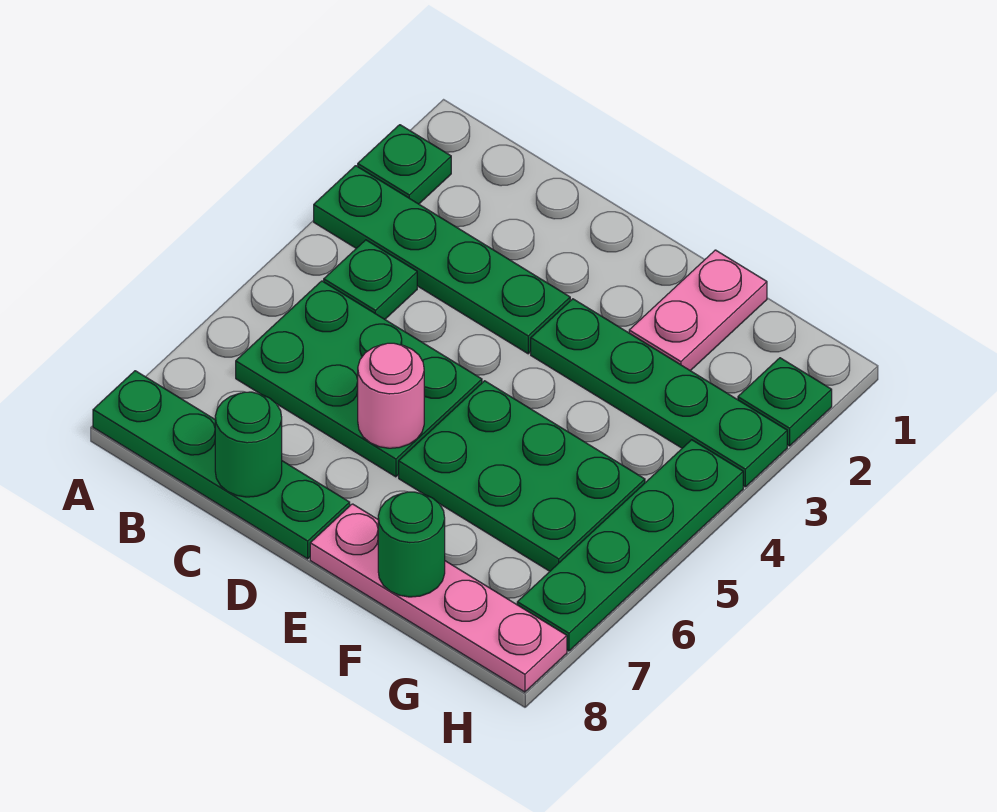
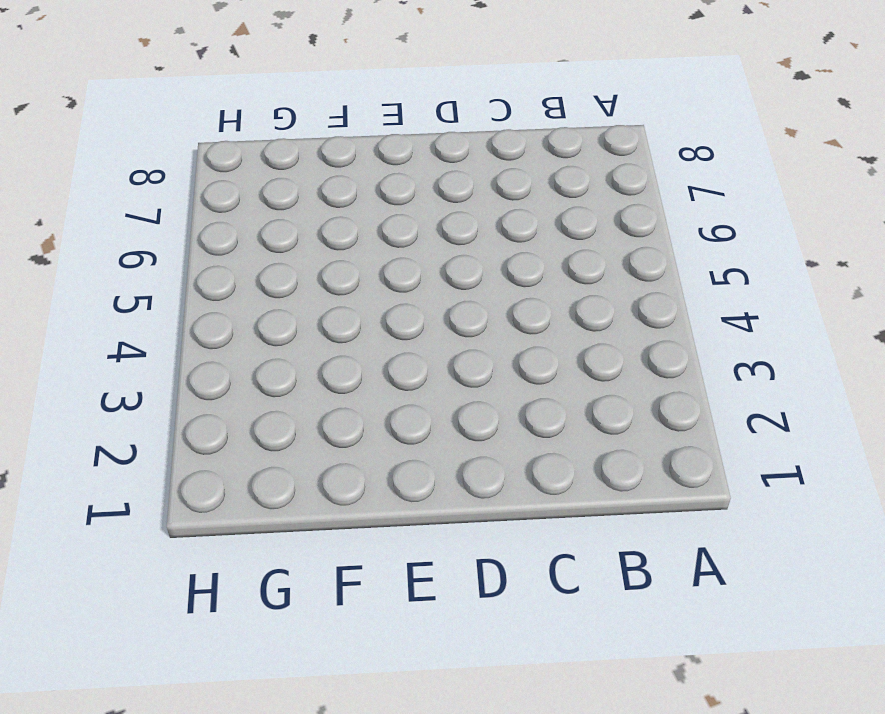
none -> green 1x1 plate [358,125,451,204]
none -> green 1x4 plate [314,166,570,354]
none -> green 1x4 plate [93,371,350,559]

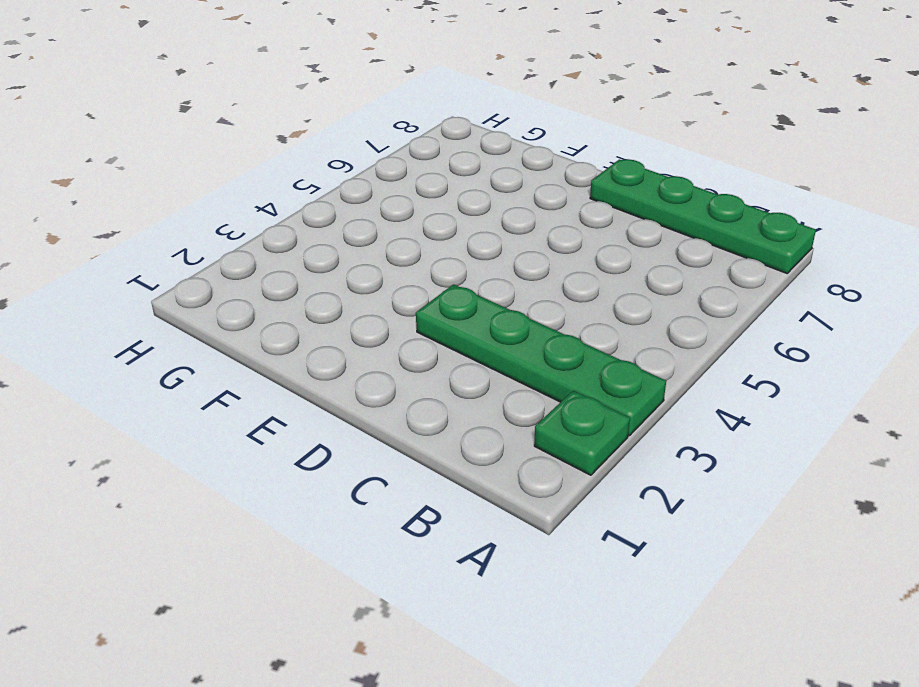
none -> green 1x1 plate [324,240,417,319]
none -> green 2x3 plate [236,281,482,477]
none -> green 1x4 plate [531,299,787,487]

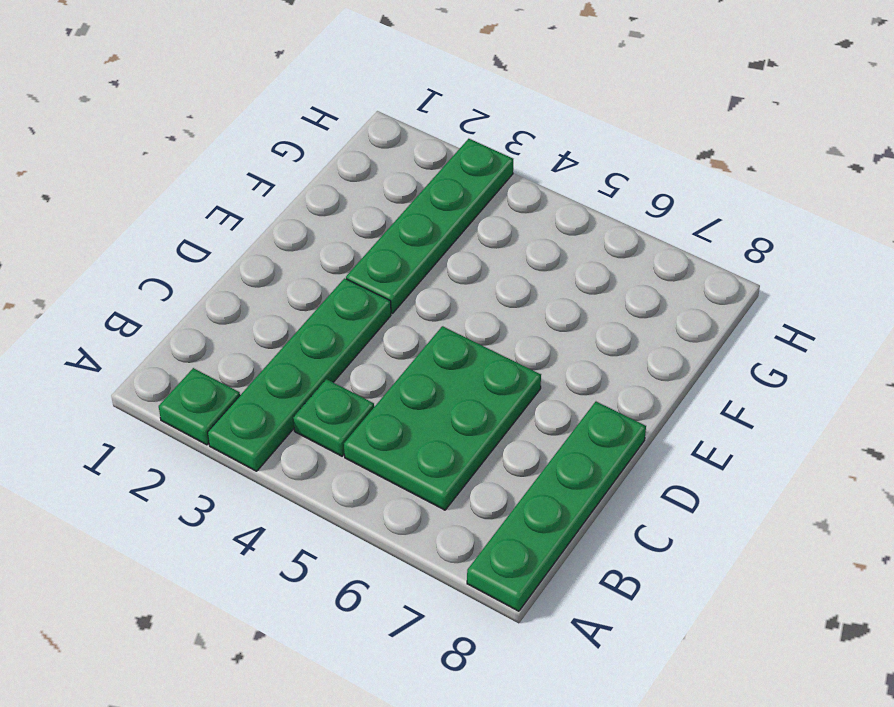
none -> green 2x3 plate [399,381,645,571]
none -> pink 1x4 plate [310,504,567,692]
none -> pink 1x2 plate [629,250,767,371]

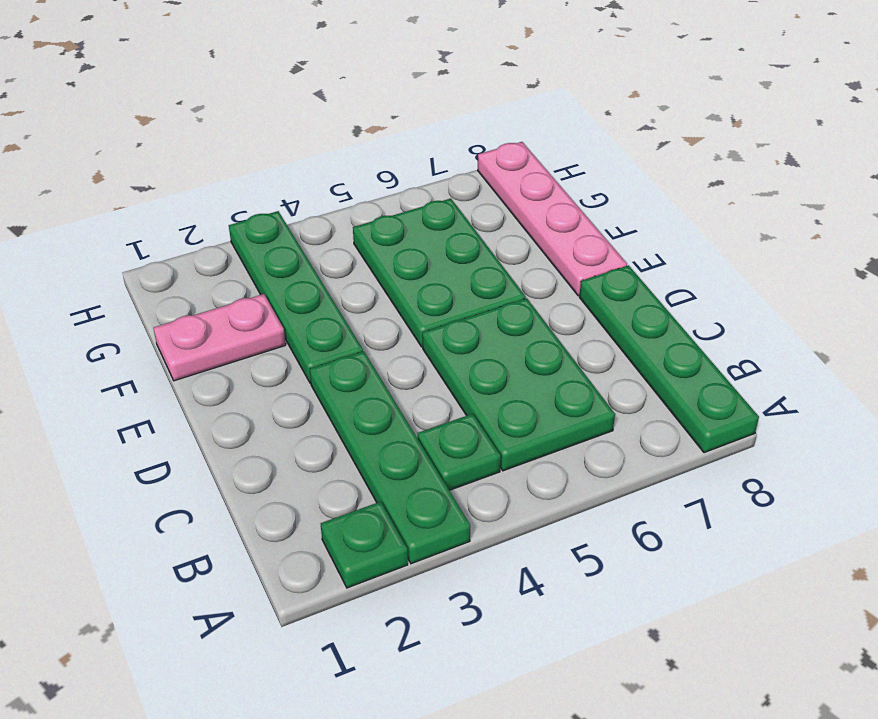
none -> green 1x1 plate [738,358,832,446]
none -> green 1x4 plate [517,440,743,651]
none -> green 1x1 round brick [215,392,282,497]

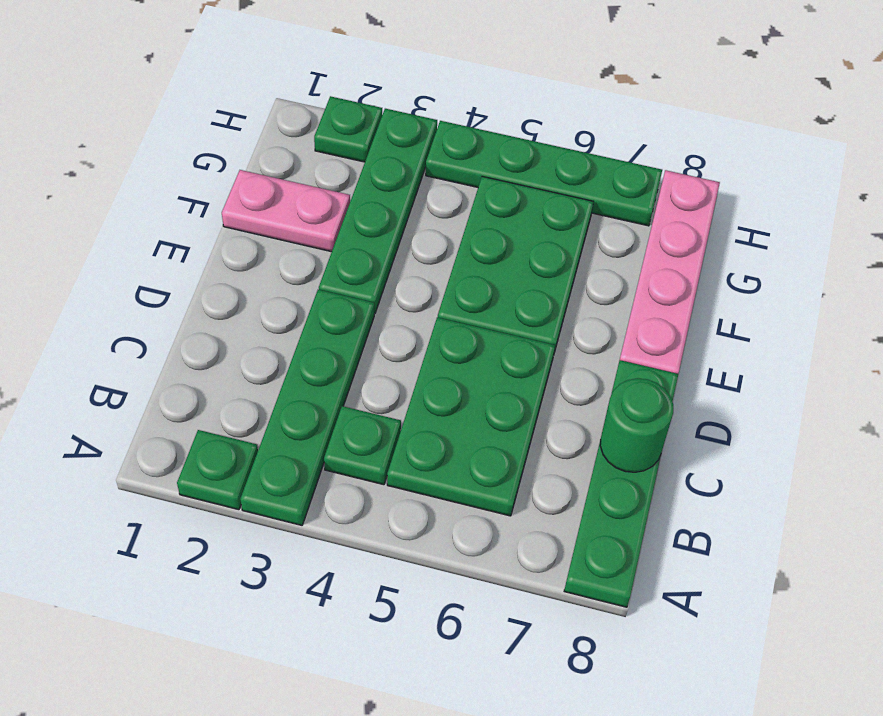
none -> pink 1x1 round brick [358,343,424,448]
none -> green 1x1 round brick [378,492,445,597]

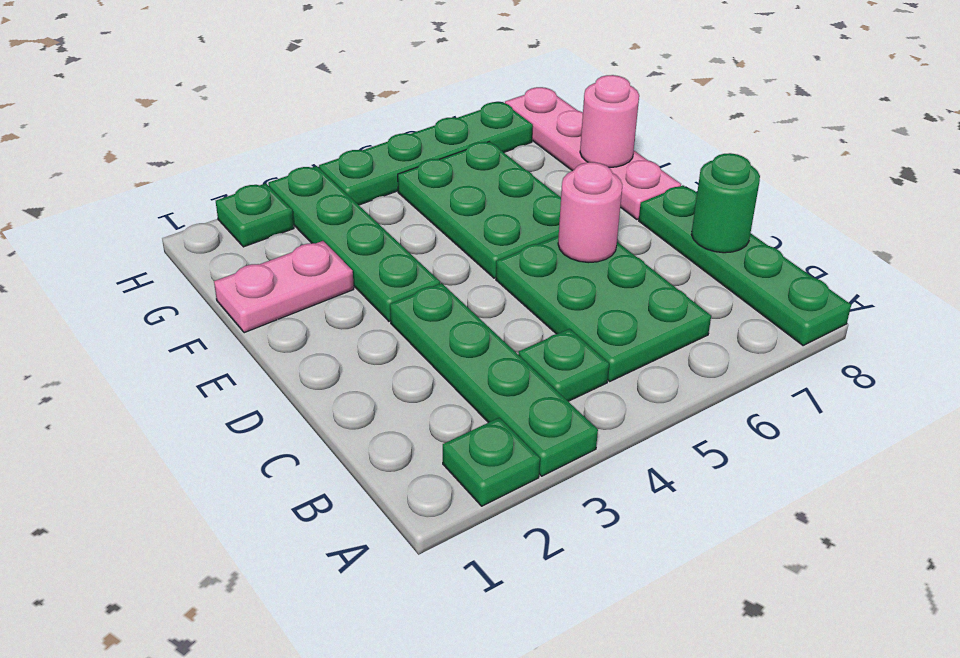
pink 1x1 round brick [580,75,639,167] -> green 1x1 round brick [378,492,445,597]

